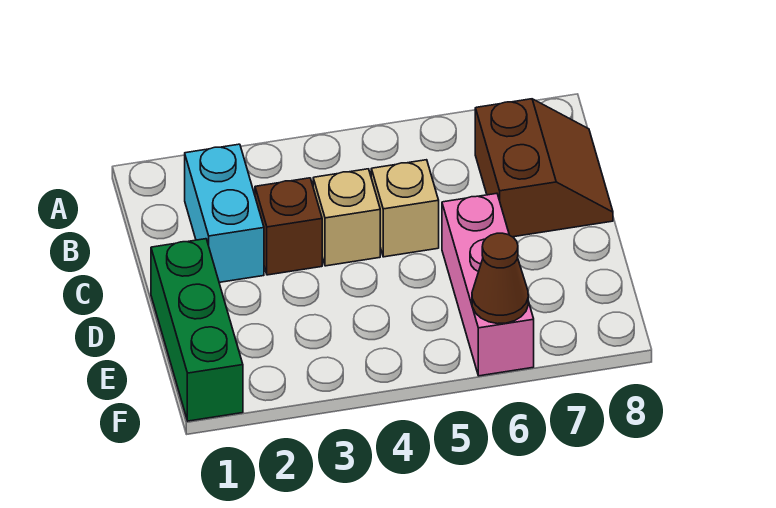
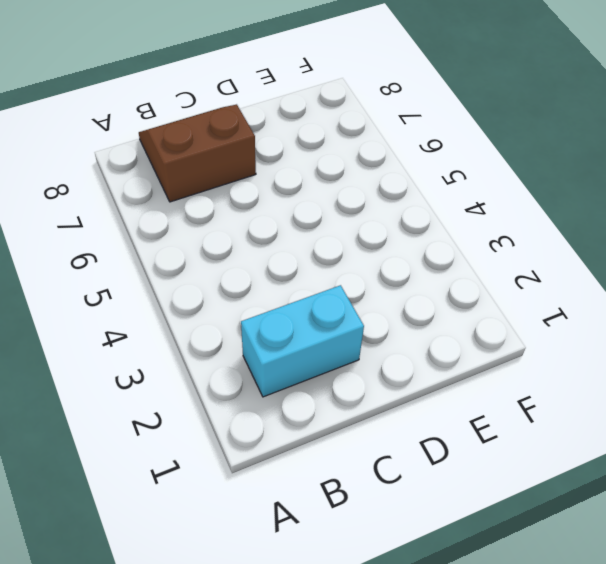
none -> brown 1x1 brick [255,178,322,275]
none -> tan 1x1 brick [313,169,380,266]

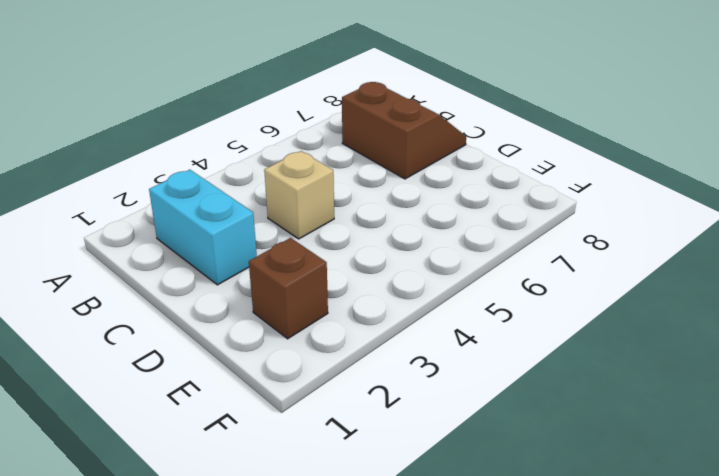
brown 1x1 brick [249,238,328,339] -> brown 1x1 brick moved to [255,178,322,275]
none -> tan 1x1 brick [371,160,439,257]
none -> green 1x3 brick [151,239,243,421]

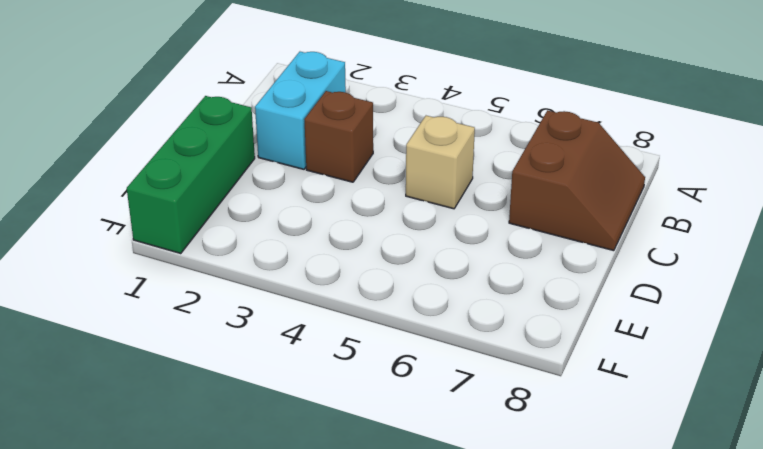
none -> tan 1x1 brick [313,169,380,266]
none -> pink 1x3 brick [442,193,534,376]

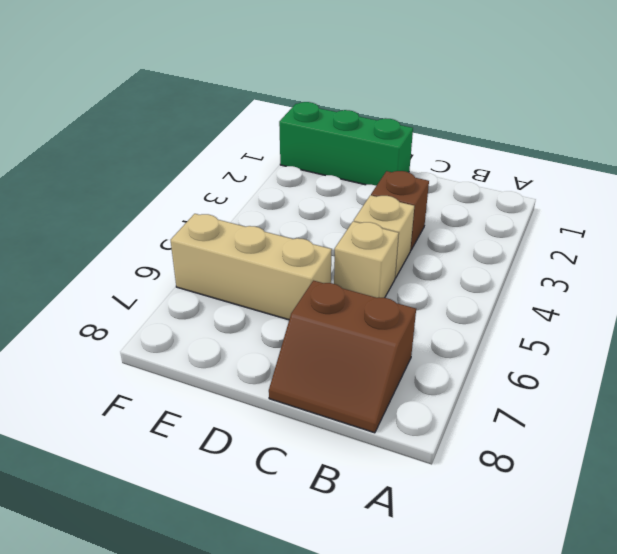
tan 1x3 brick [171,214,332,320] -> pink 1x3 brick [442,193,534,376]
none -> cyan 1x2 brick [185,144,264,282]
none -> brown 1x1 cone [472,233,528,324]

